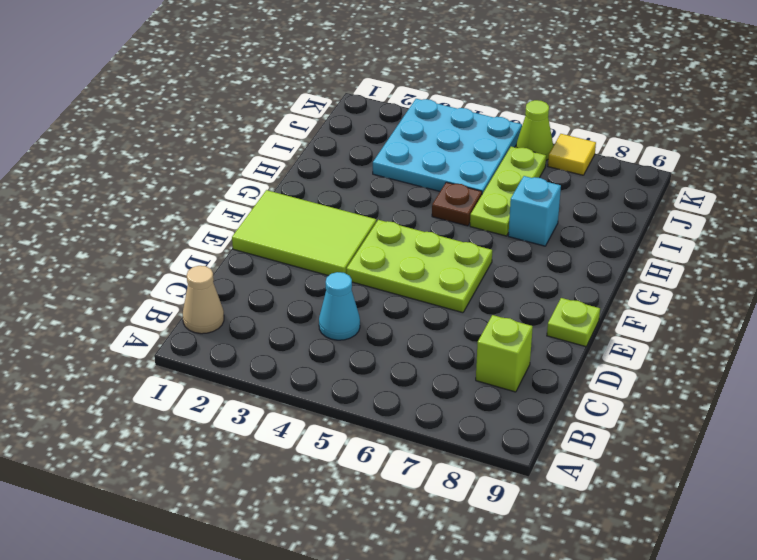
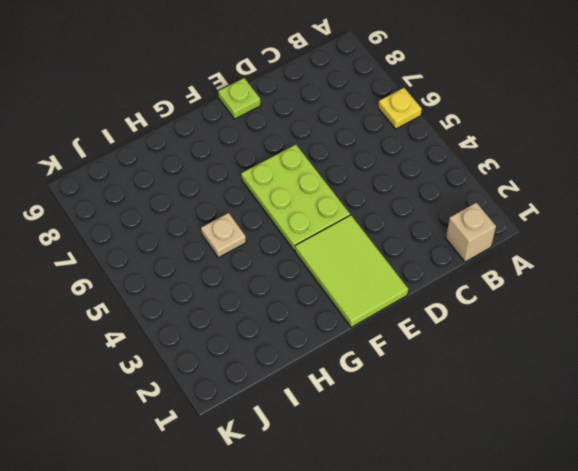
yellow 1x1 plate [378,88,422,129] -> none
tan 1x1 brick [446,203,496,262] -> tan 1x1 cone [183,266,224,334]
tan 1x1 plate [201,213,246,258] -> brown 1x1 plate [432,182,482,226]
none -> cyan 1x1 cone [319,272,360,340]
none -> lime 1x1 brick [476,315,533,392]
none -> lime 1x3 plate [470,147,546,236]

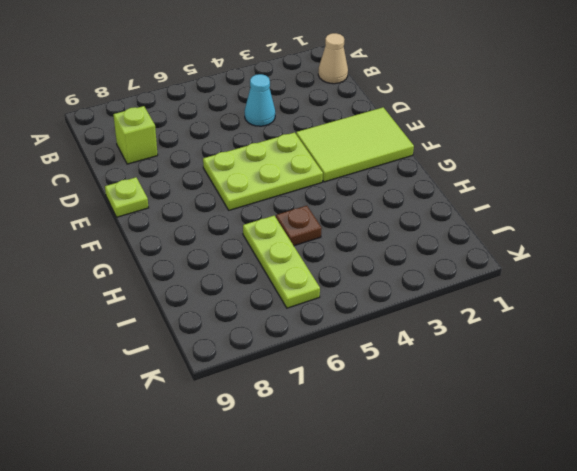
none -> cyan 1x1 brick [508,176,561,246]
none -> cyan 3x3 plate [373,99,522,194]
none -> lime 1x1 cone [516,100,553,160]

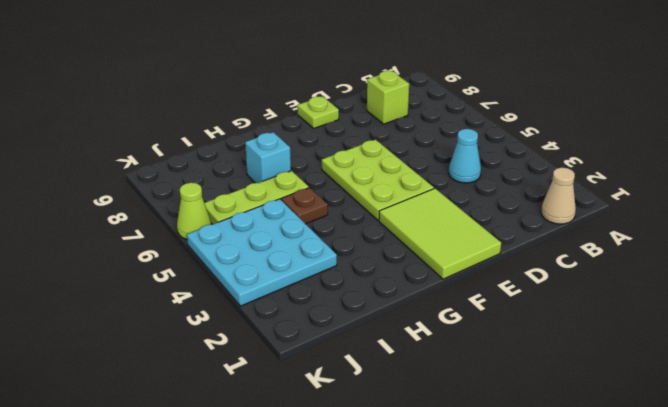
none -> yellow 1x1 tile [548,134,596,175]

